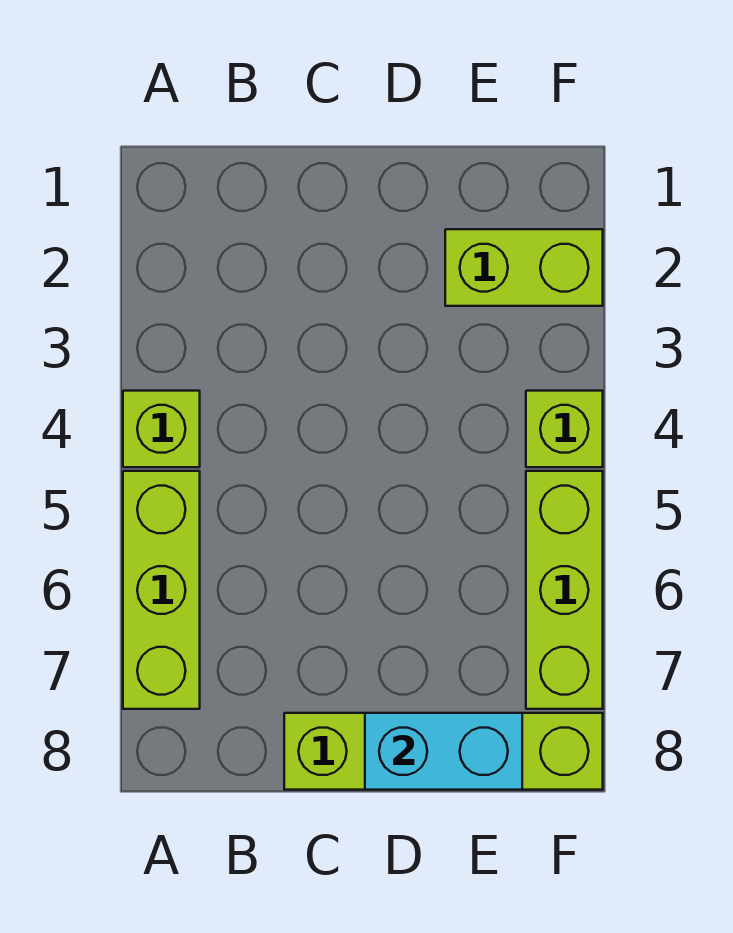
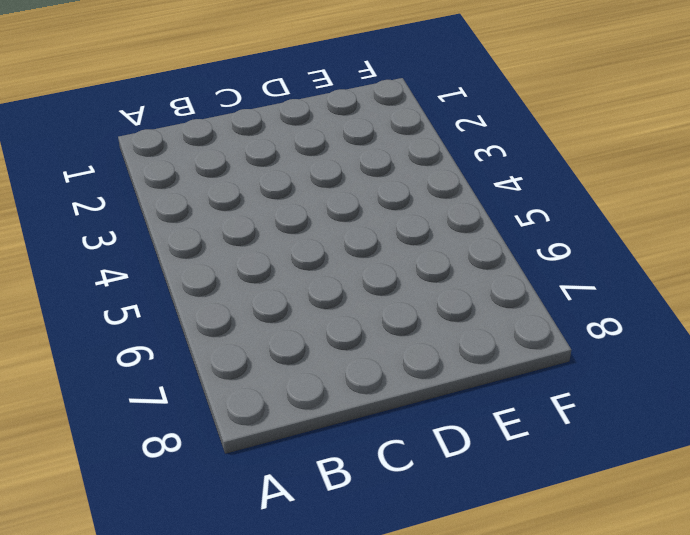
none -> lime 1x1 brick [123,391,200,467]
none -> lime 1x3 brick [123,471,200,709]

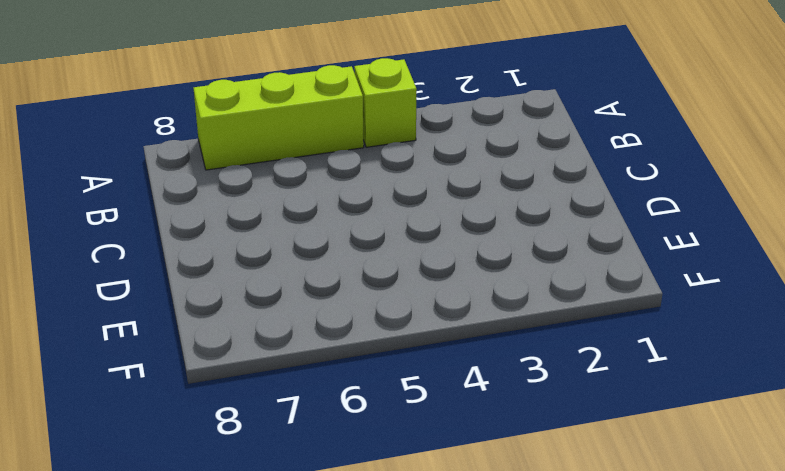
none -> lime 1x4 brick [284,713,603,790]
none -> lime 1x2 brick [445,229,603,306]

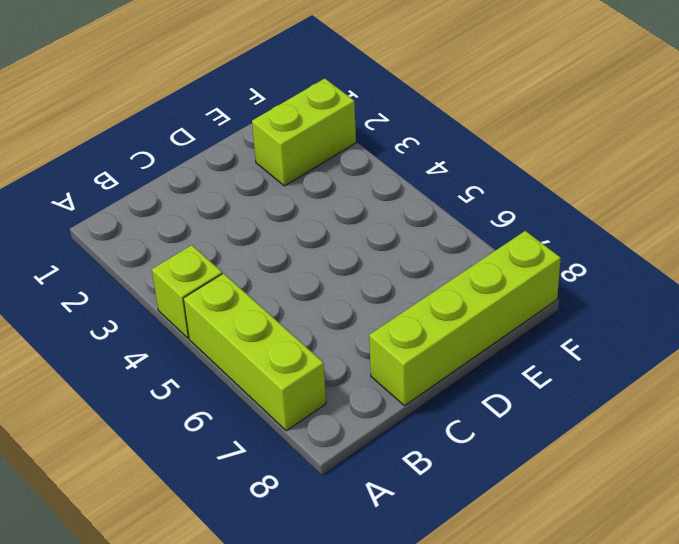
none -> lime 1x1 brick [526,391,603,467]
none -> lime 1x3 brick [526,471,603,709]

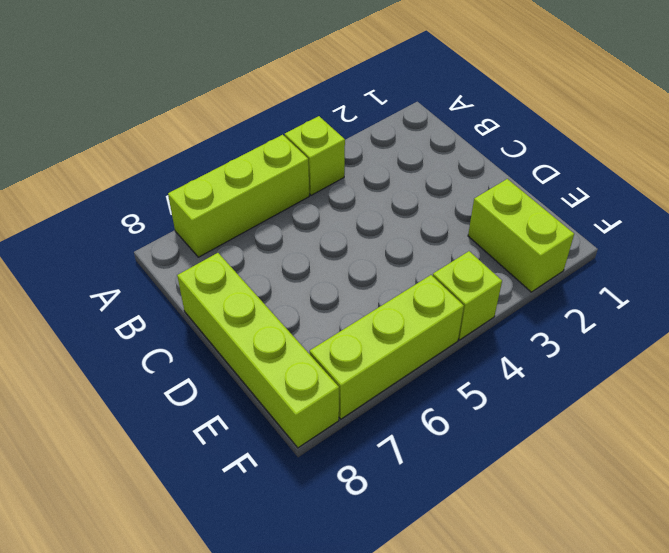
none -> cyan 1x2 brick [365,713,522,790]

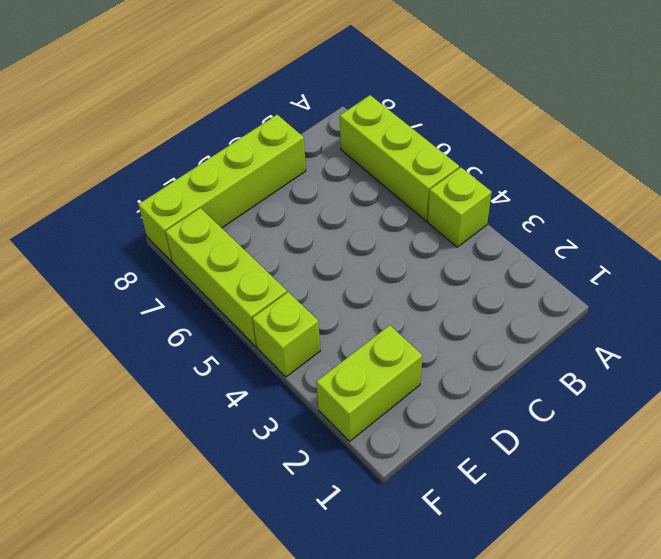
none -> cyan 1x2 brick [365,713,522,790]

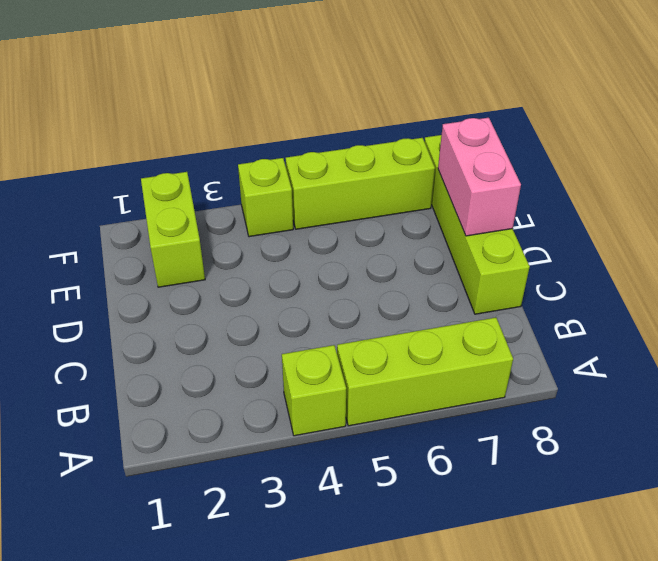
pink 1x2 brick [438,118,521,236] -> cyan 1x2 brick [365,713,522,790]

